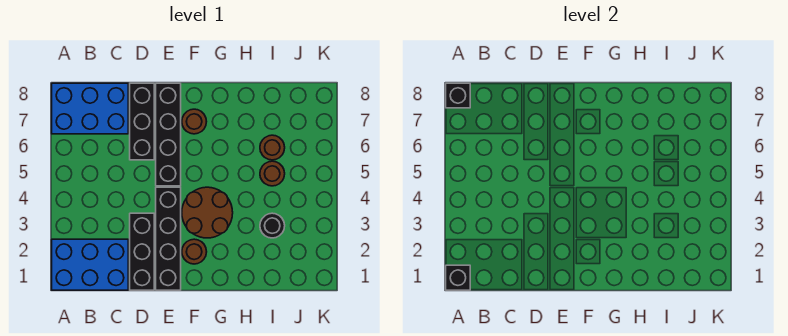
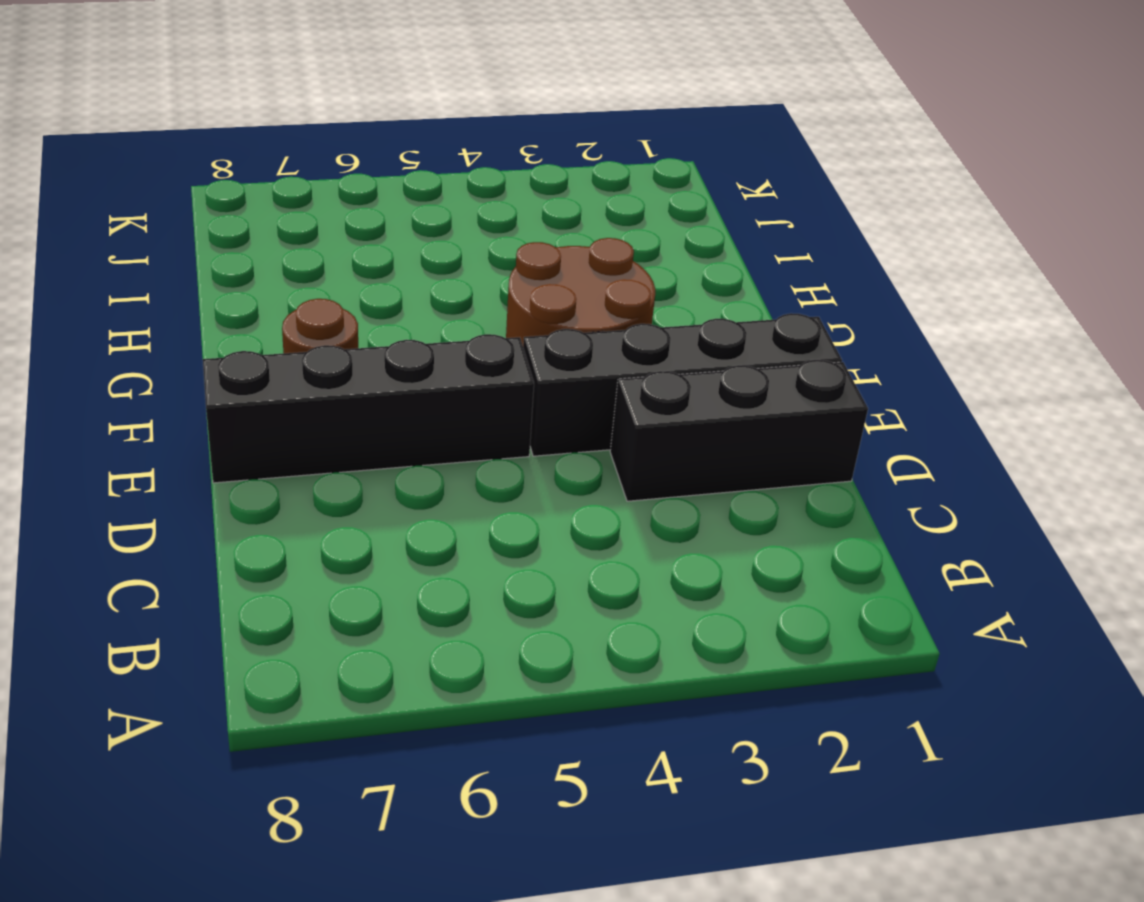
none -> blue 2x3 brick [52,239,128,290]
none -> blue 2x3 brick [52,83,128,134]
none -> black 1x3 brick [130,83,154,160]

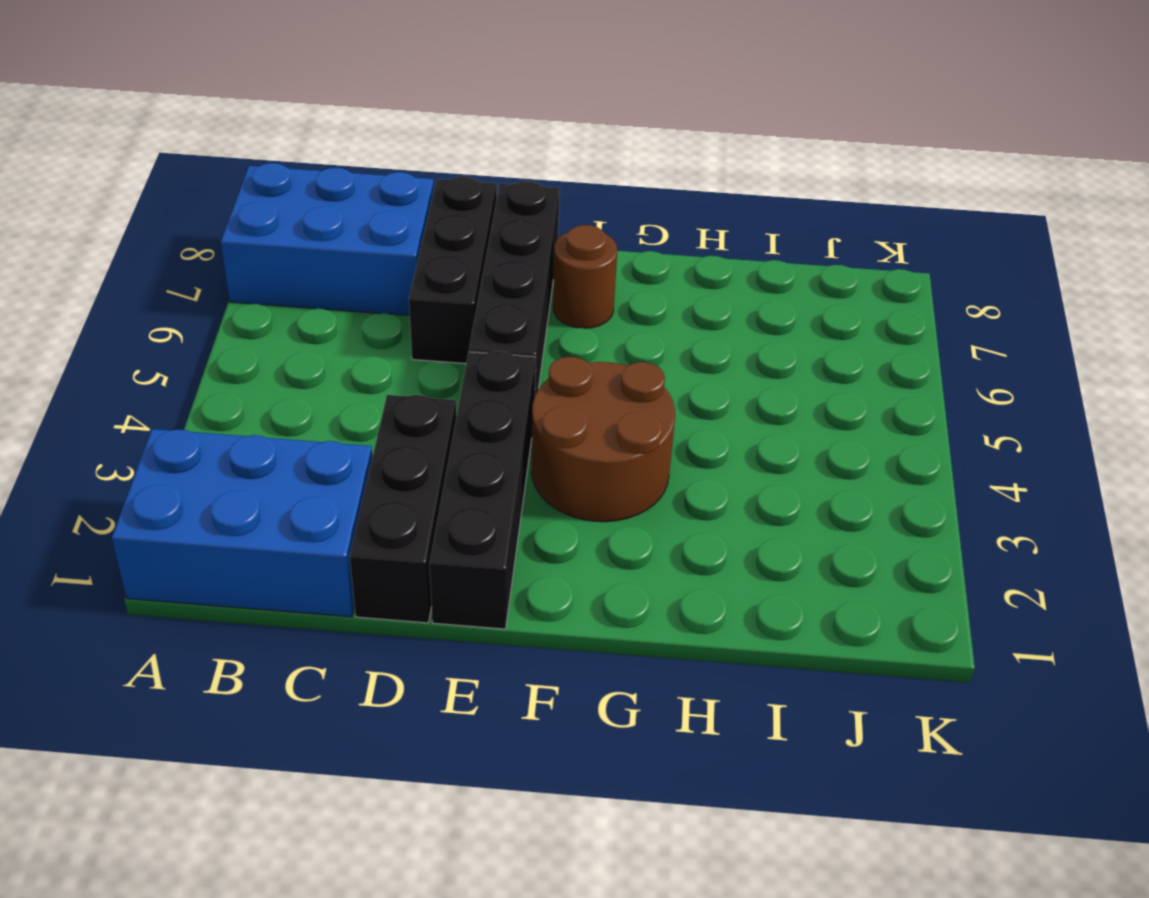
none -> brown 1x1 round brick [182,239,207,264]
none -> black 1x1 round brick [260,213,285,238]
none -> brown 1x1 round brick [260,161,285,186]

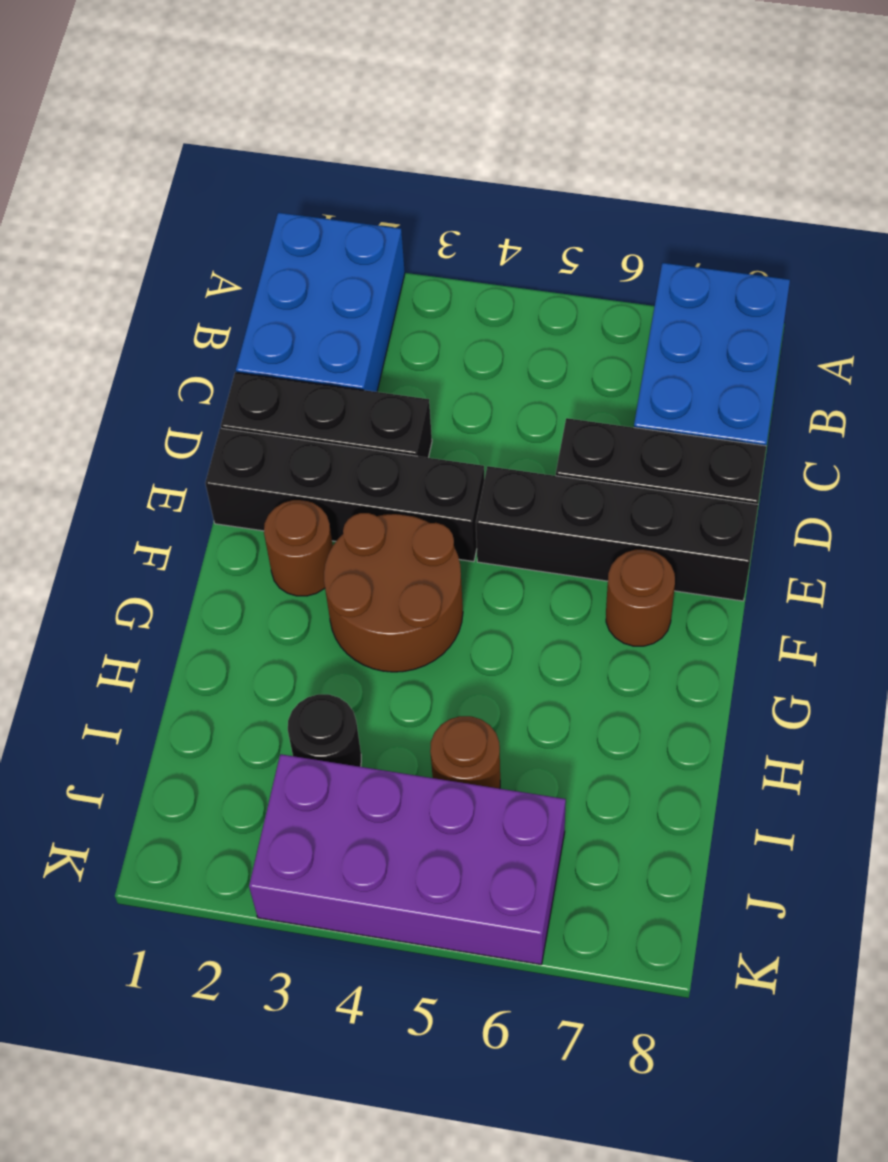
purple 2x4 brick [249,754,566,965] -> none
none -> brown 1x1 round brick [260,135,285,160]
none -> black 1x1 brick [446,265,470,290]
none -> black 1x1 brick [446,83,470,108]

